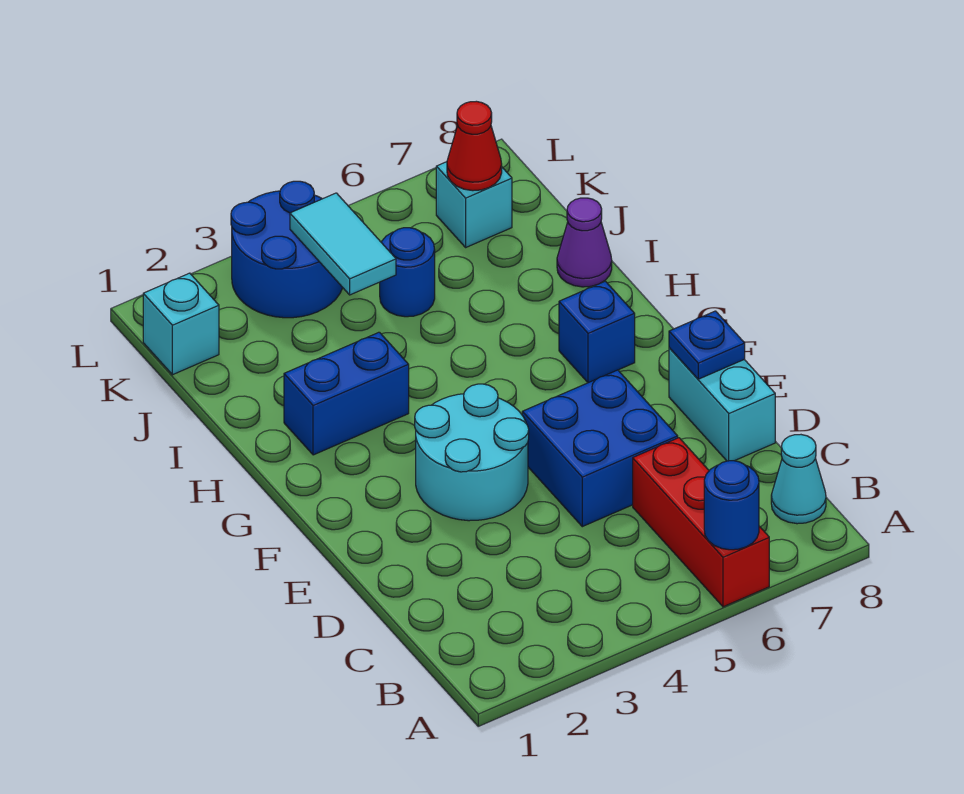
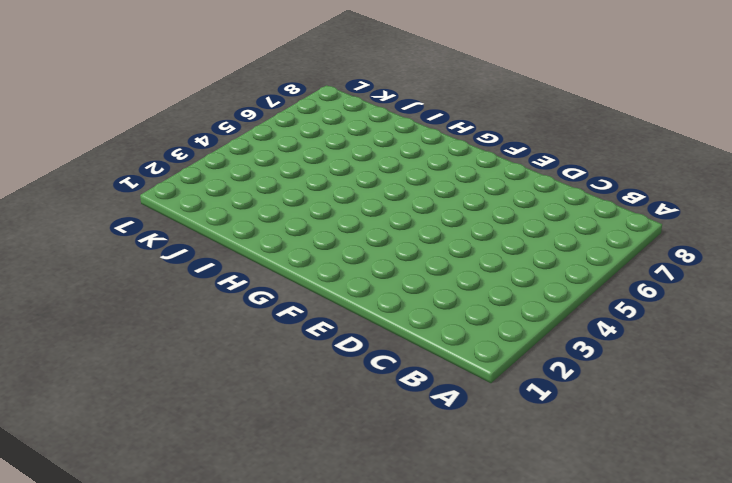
none -> red 1x3 brick [633,438,769,607]
none -> cyan 1x1 cone [771,435,826,524]
none -> blue 2x2 brick [522,370,678,527]

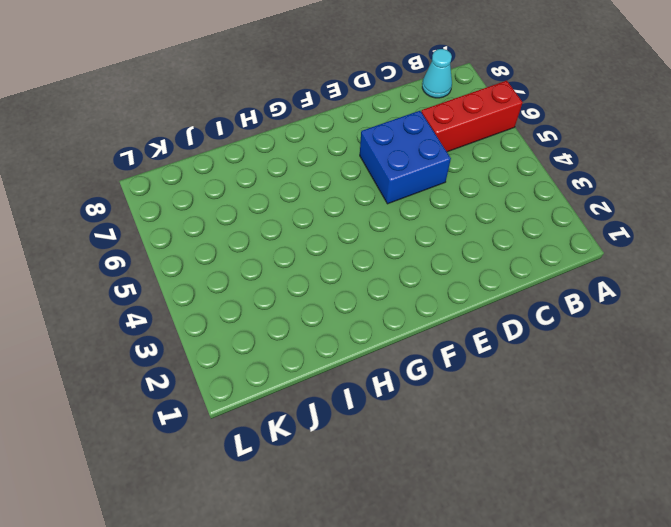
none -> cyan 1x2 brick [669,348,775,461]
none -> cyan 2x2 round brick [415,384,529,521]
none -> blue 1x1 brick [559,281,635,383]

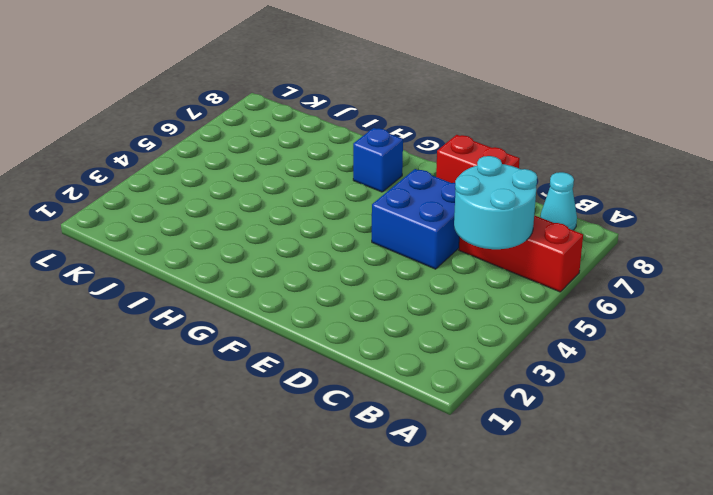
cyan 2x2 round brick [454,156,537,249] -> cyan 2x2 round brick moved to [415,384,529,521]
red 1x2 brick [436,135,520,183] -> cyan 1x2 brick [669,348,775,461]
none -> blue 1x2 brick [284,332,409,455]
none -> purple 1x1 cone [557,198,612,287]
none -> blue 1x1 round brick [380,228,435,317]

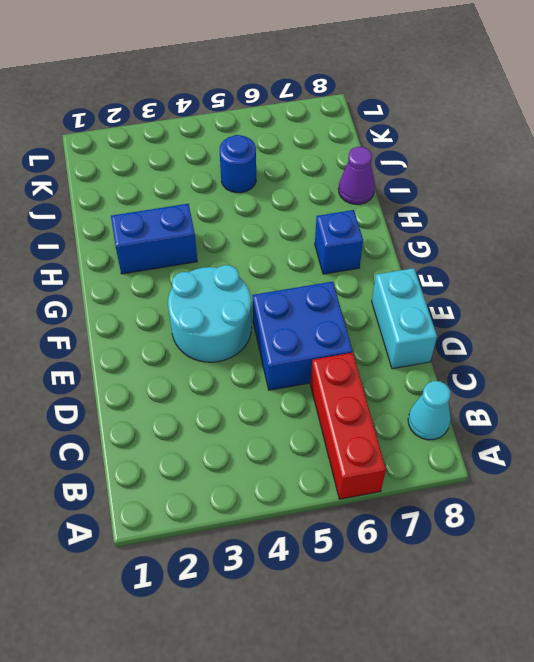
none -> cyan 1x1 brick [143,273,219,375]
none -> blue 2x2 round brick [231,181,343,318]
none -> cyan 1x1 brick [436,162,512,247]

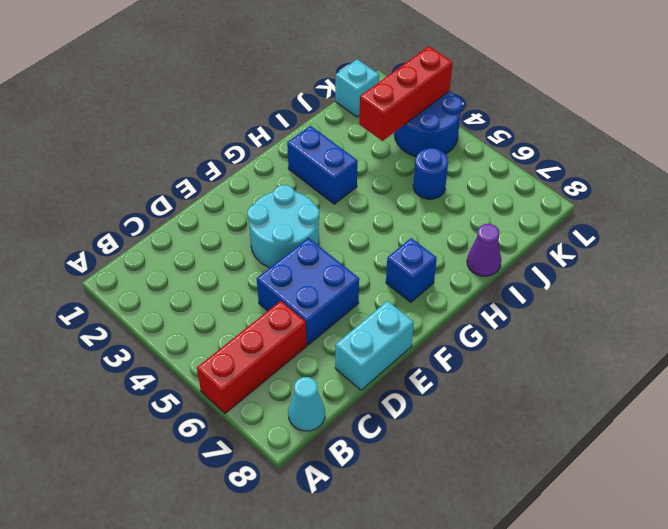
red 1x3 brick [359,46,453,141] -> none
none -> cyan 1x1 brick [436,162,512,247]
none -> blue 1x1 round brick [704,461,759,550]
none -> blue 1x1 plate [669,311,745,379]

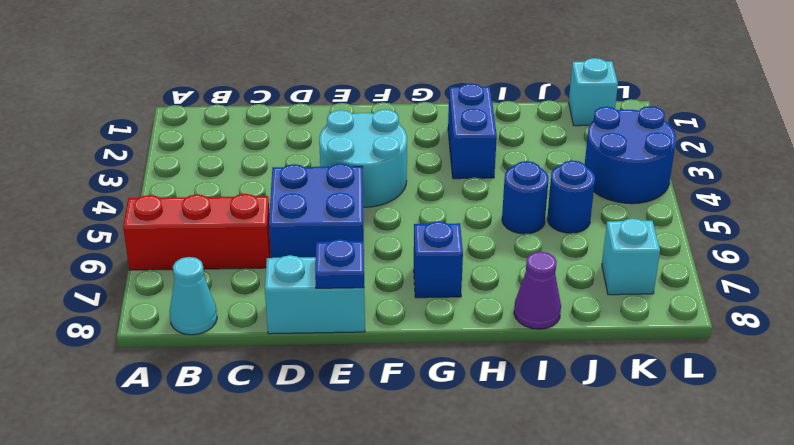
blue 1x1 round brick [502,161,549,234] -> blue 1x1 round brick moved to [704,461,759,550]
none -> cyan 1x2 tile [290,193,396,295]
none -> red 1x1 cone [447,101,502,191]

